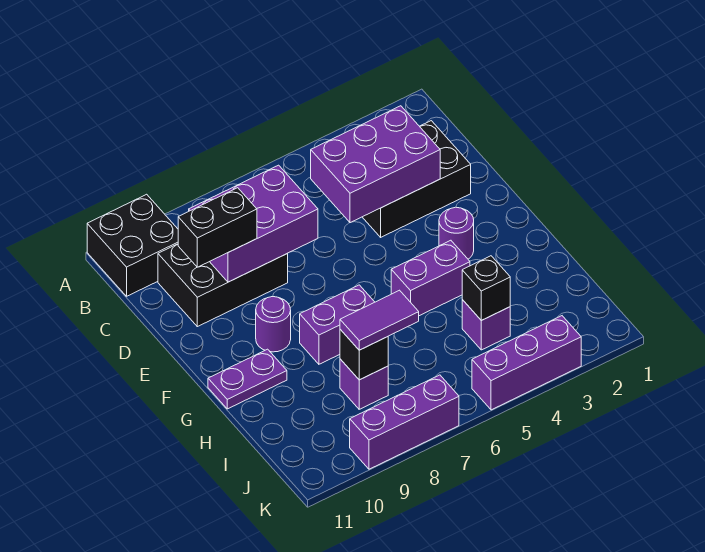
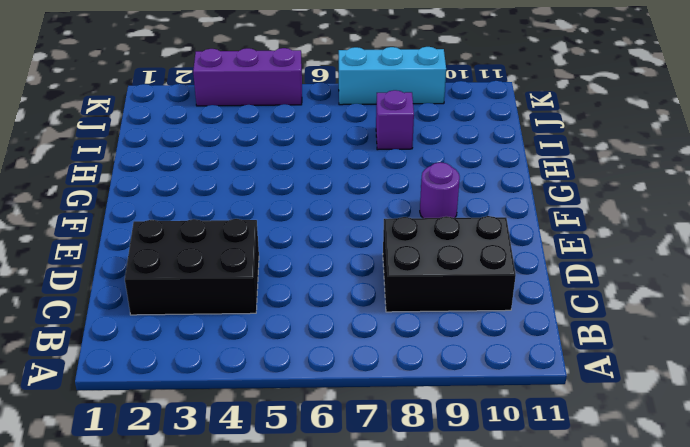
cyan 1x3 brick [339,47,446,105] -> purple 1x3 brick [350,375,459,469]
none -> black 2x2 brick [87,194,178,296]
none -> purple 1x1 round brick [439,207,474,259]
none -> purple 1x2 brick [391,240,470,316]

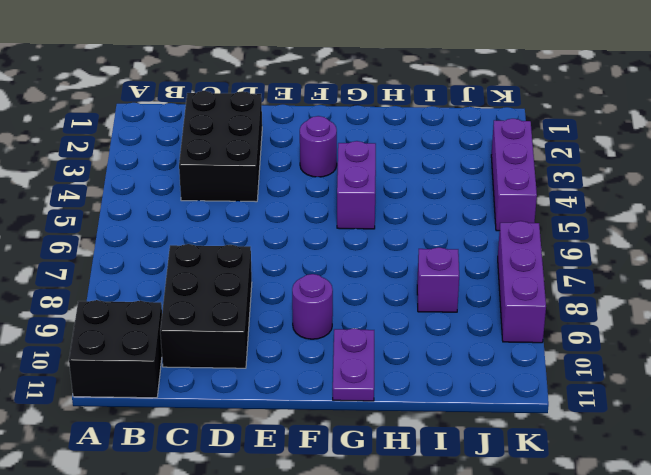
none -> purple 1x2 brick [300,285,374,364]
none -> purple 1x1 brick [462,300,510,350]
none -> purple 2x3 brick [311,106,440,223]

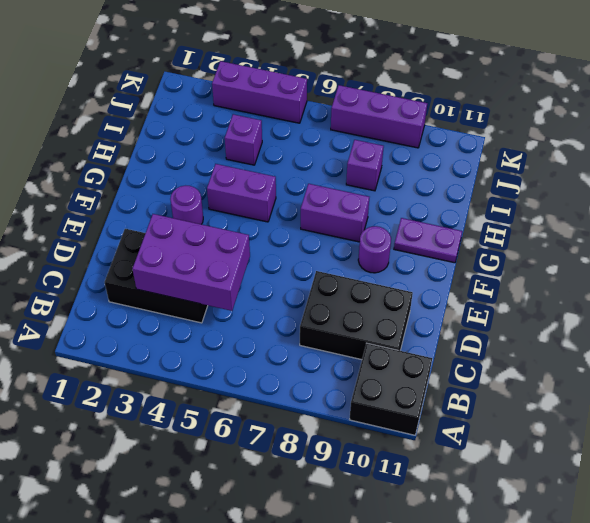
none -> purple 2x3 brick [189,165,318,282]
none -> black 1x1 brick [462,256,510,320]
none -> black 1x1 brick [340,329,388,380]

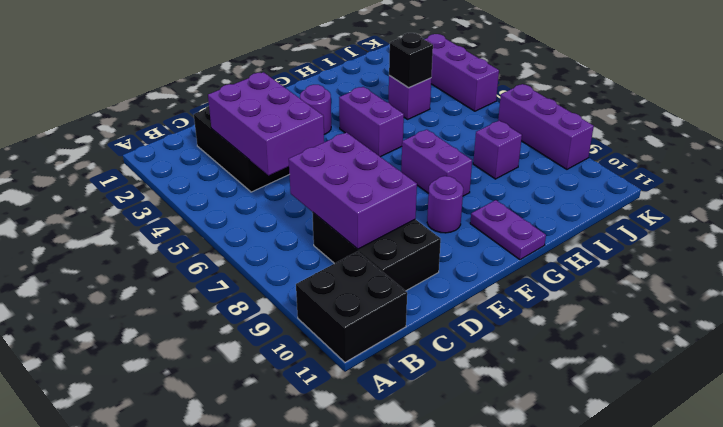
none -> black 1x1 brick [340,329,388,380]
none -> black 1x2 brick [178,188,257,267]
none -> purple 1x2 tile [340,290,419,350]

